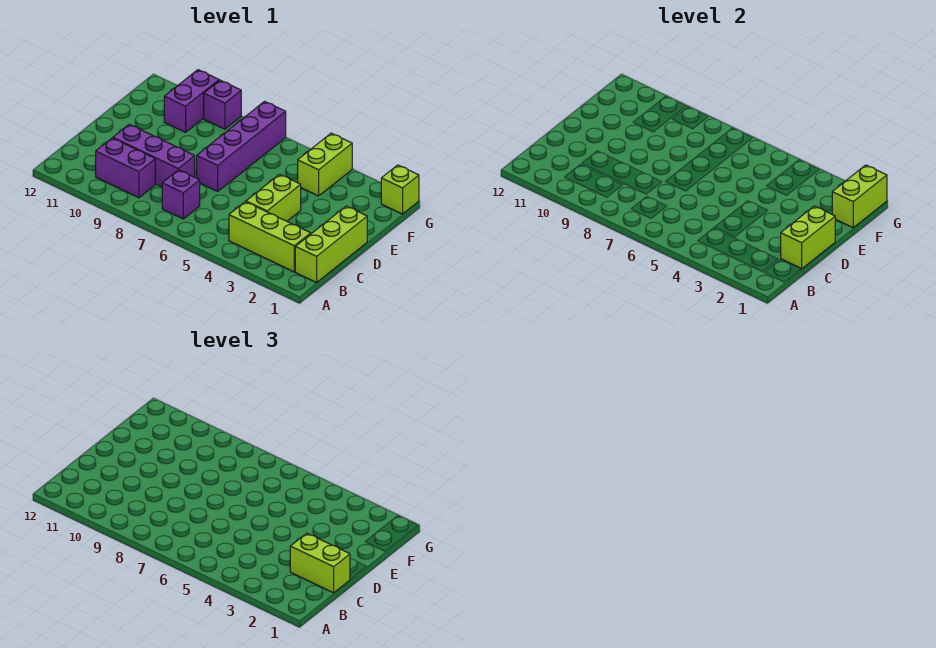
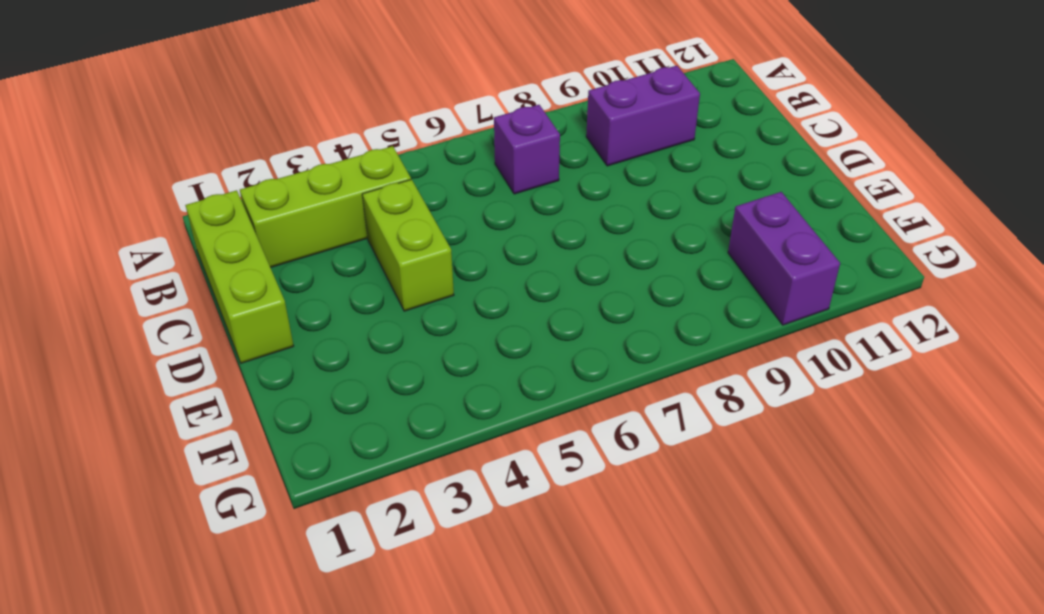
none -> purple 1x3 brick [113,124,195,187]
none -> purple 1x4 brick [197,101,286,191]
none -> lime 1x2 brick [298,133,352,196]

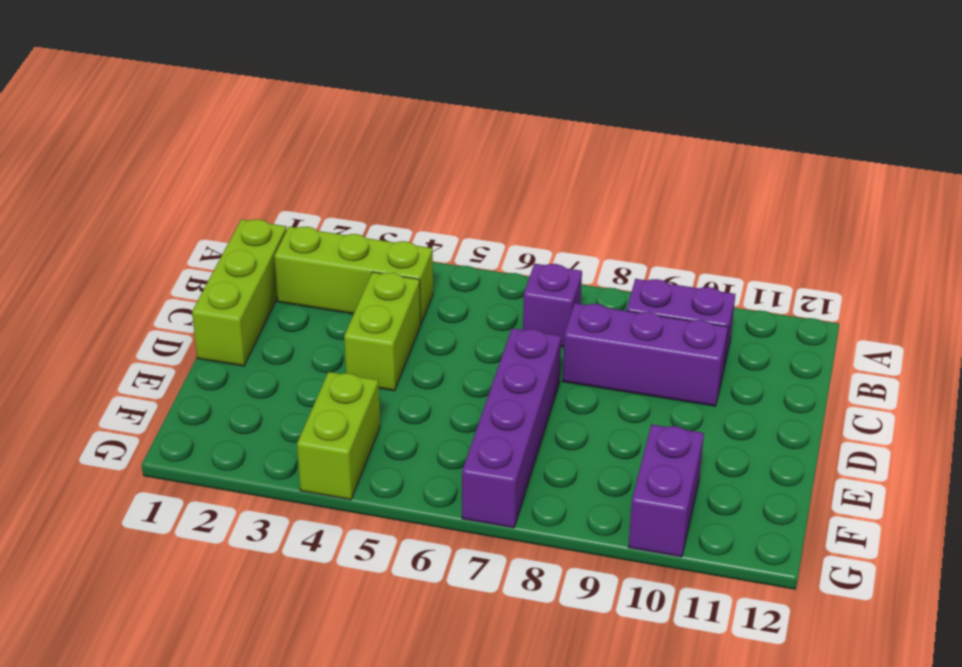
none -> lime 1x1 brick [381,165,419,214]
none -> purple 1x1 brick [204,80,241,129]
none -> lime 1x2 brick [781,206,835,269]

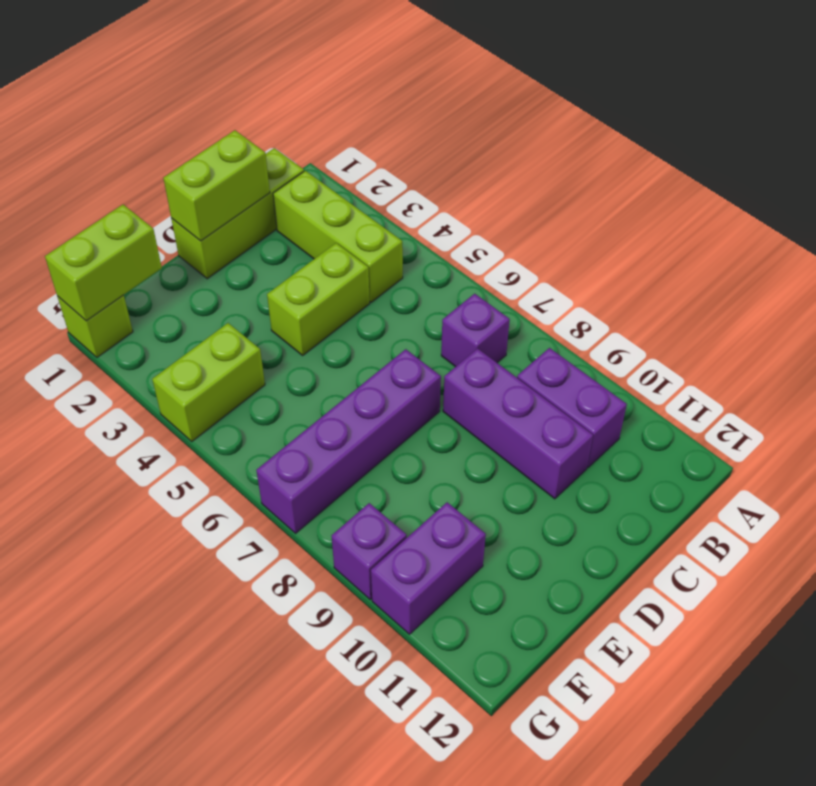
none -> lime 1x2 brick [290,533,350,593]

